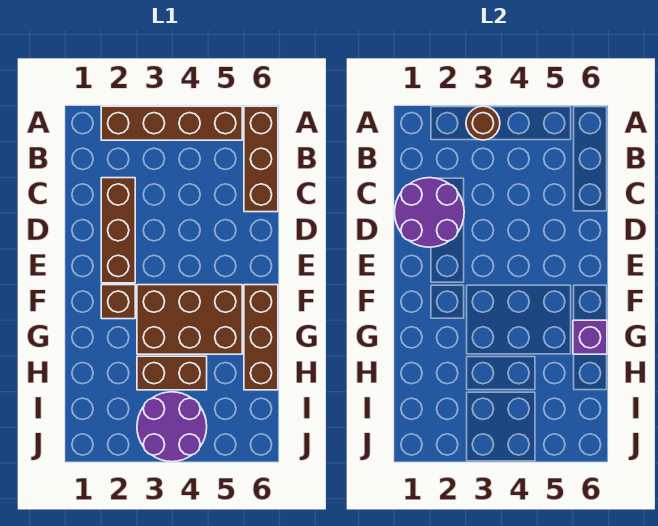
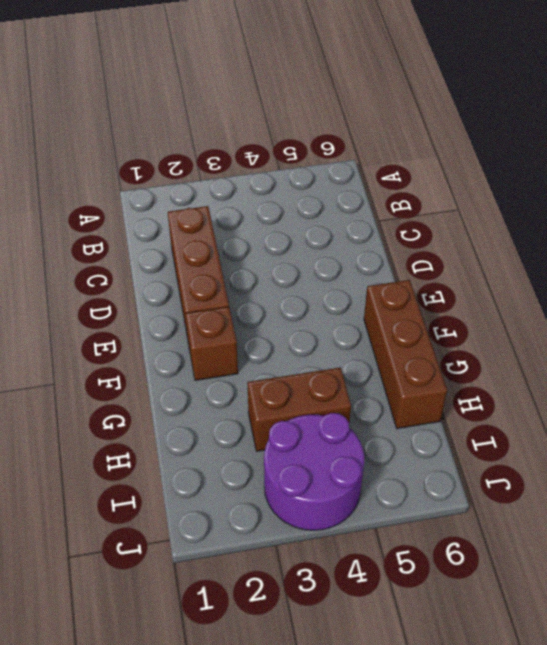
none -> brown 1x4 brick [101,106,242,140]
none -> brown 1x3 brick [244,106,278,212]

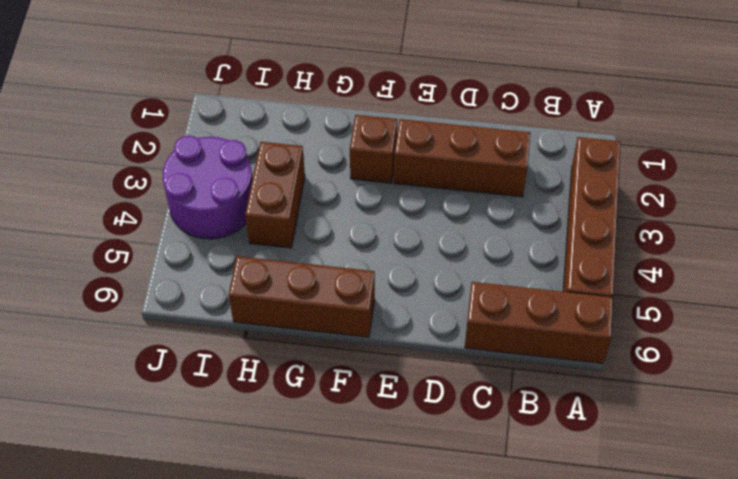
none -> brown 2x3 brick [137,285,242,354]
none -> brown 1x1 round brick [466,106,500,140]

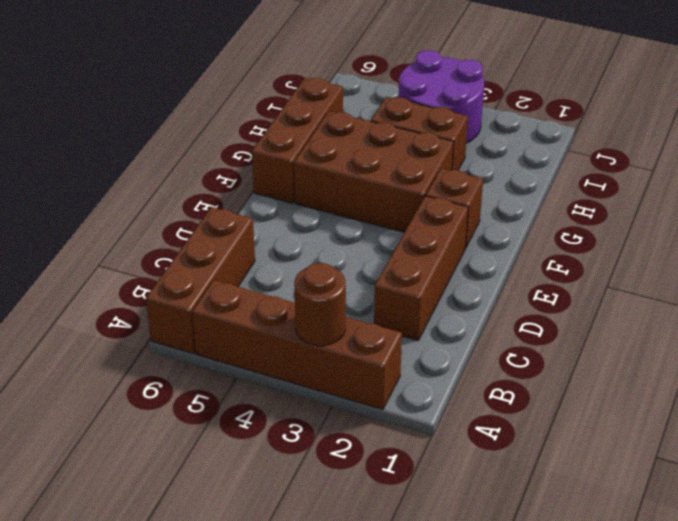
none -> purple 2x2 round brick [395,178,464,247]
none -> purple 1x1 brick [573,320,607,354]

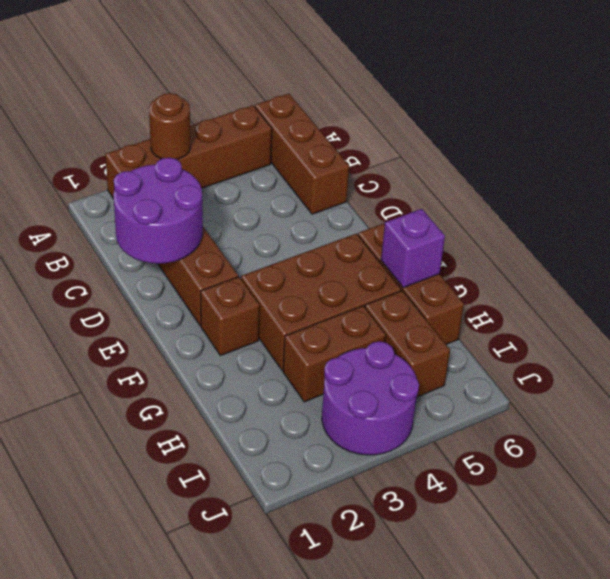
brown 1x2 brick [365,291,450,397] -> none

